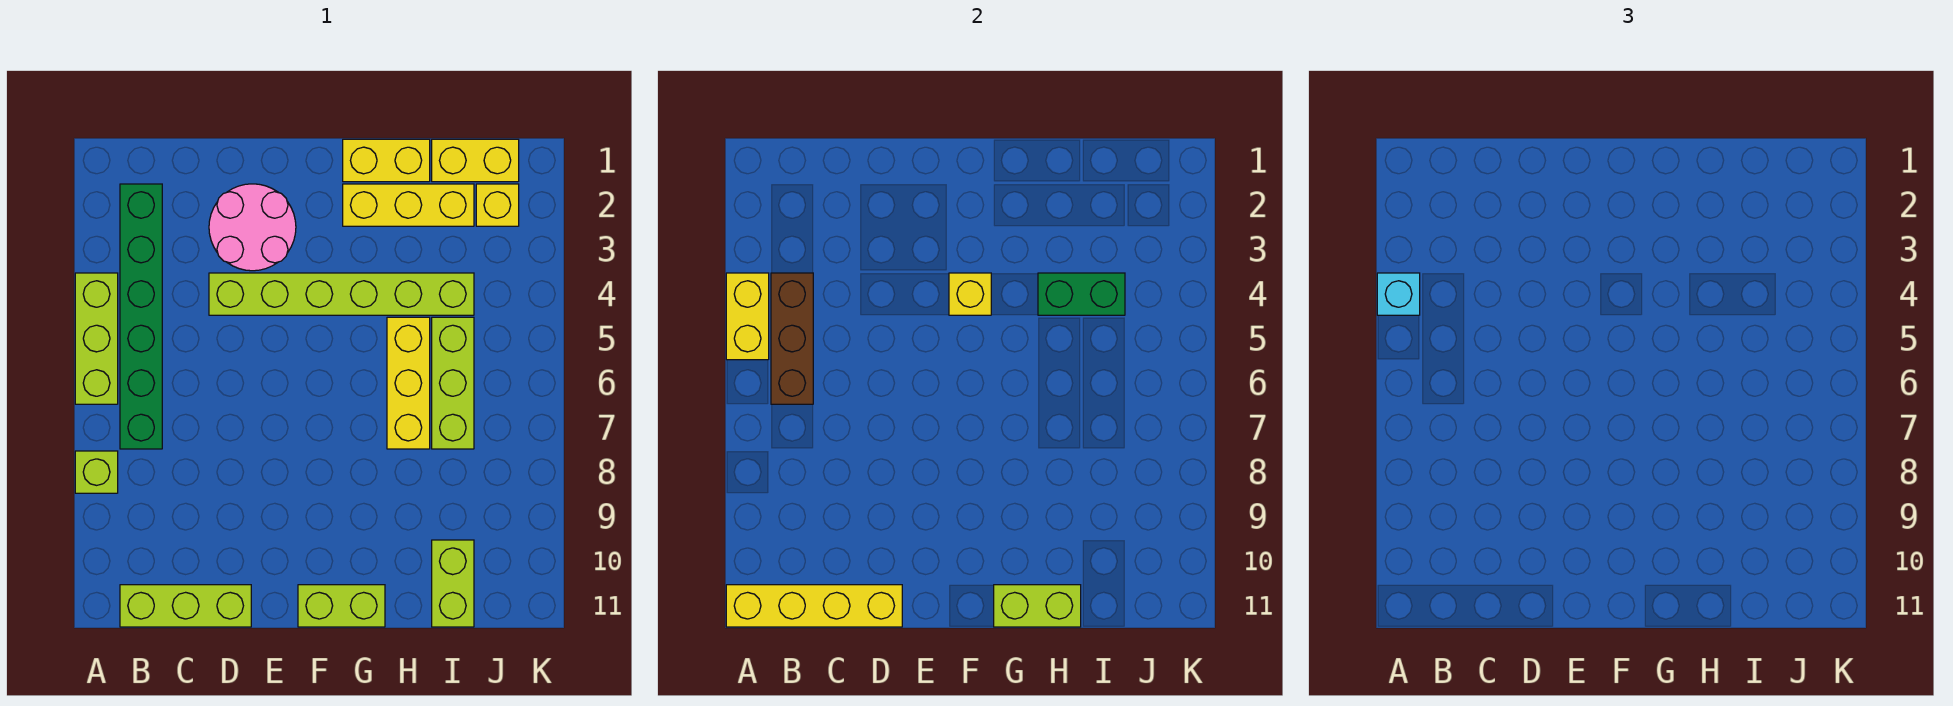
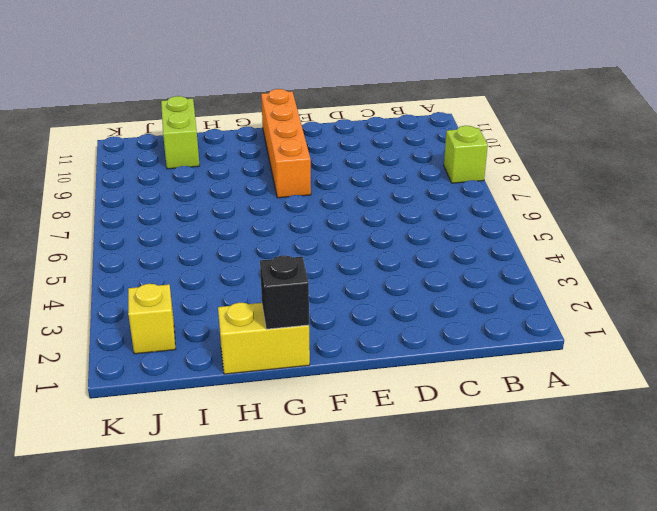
orange 1x4 brick [261,89,311,198] -> lime 1x2 brick [298,585,385,627]
black 1x1 brick [260,255,309,329] -> none
none -> lime 1x3 brick [75,273,118,404]
none -> green 1x6 brick [120,184,162,449]
none -> lime 1x3 brick [120,585,251,627]

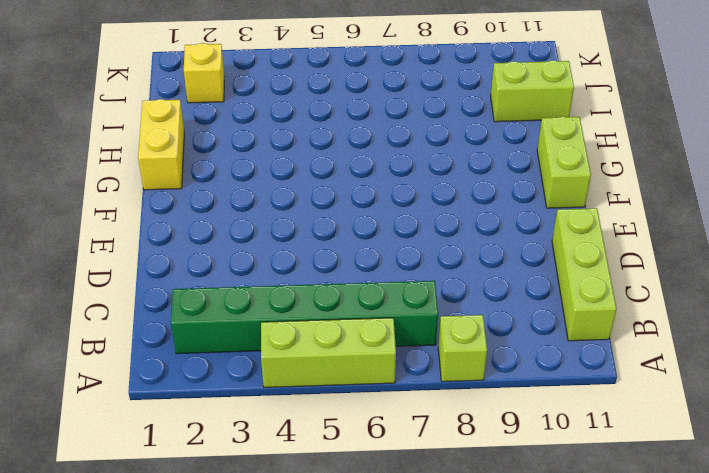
none -> pink 2x2 round brick [209,184,296,271]
none -> lime 1x6 brick [209,273,474,315]
none -> yellow 1x3 brick [343,184,474,226]

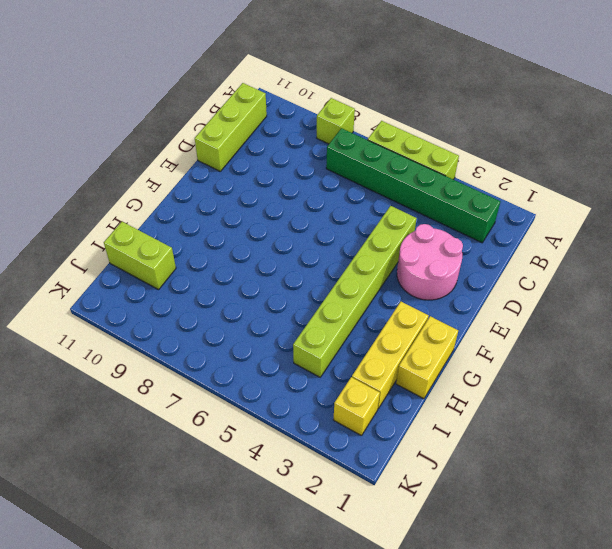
none -> lime 1x2 brick [298,585,385,627]
none -> yellow 1x3 brick [387,317,430,449]
none -> yellow 1x2 brick [432,139,519,182]

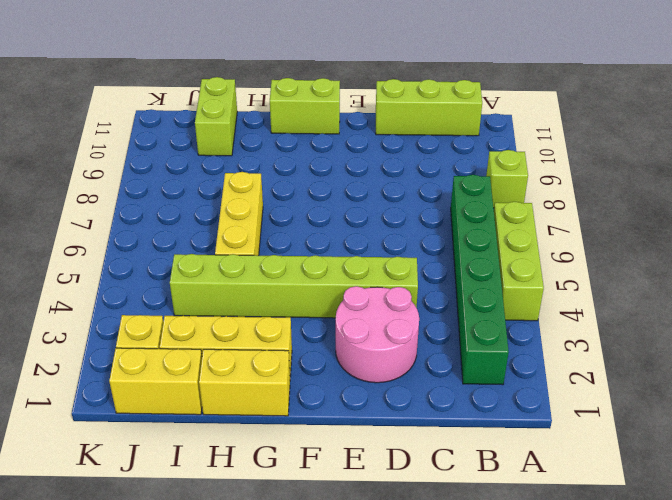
none -> lime 1x3 brick [432,317,474,449]
none -> yellow 1x2 brick [726,273,769,360]
none -> yellow 1x4 brick [726,585,902,627]

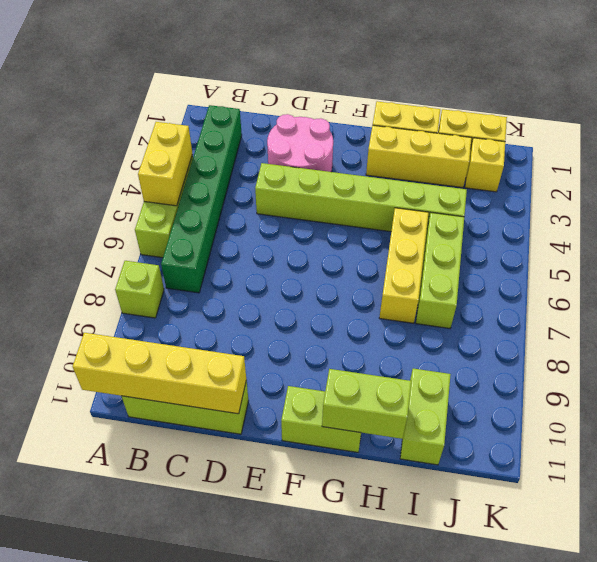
none -> brown 1x3 brick [771,273,813,404]
none -> yellow 1x1 brick [949,273,991,315]
none -> green 1x2 brick [1038,273,1125,315]

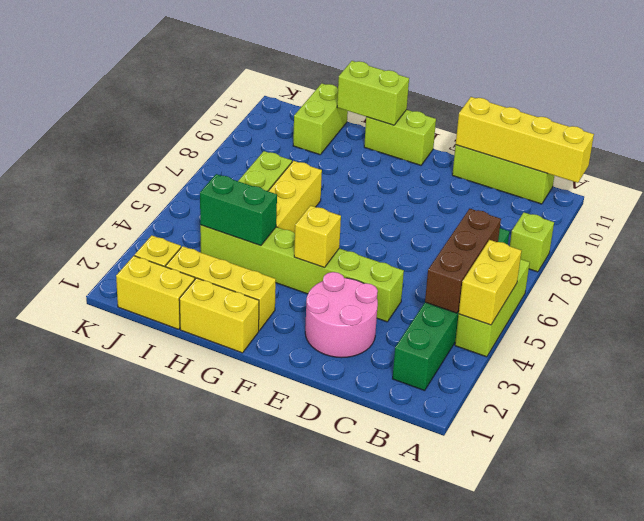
none -> cyan 1x1 brick [1377,273,1420,315]

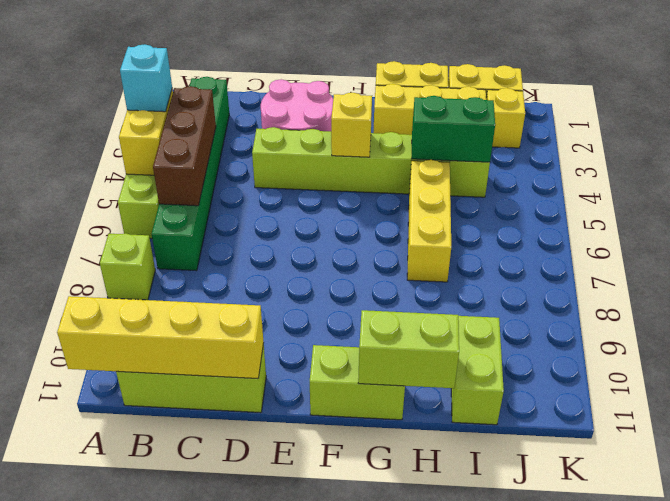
none -> lime 1x3 brick [432,317,474,449]

